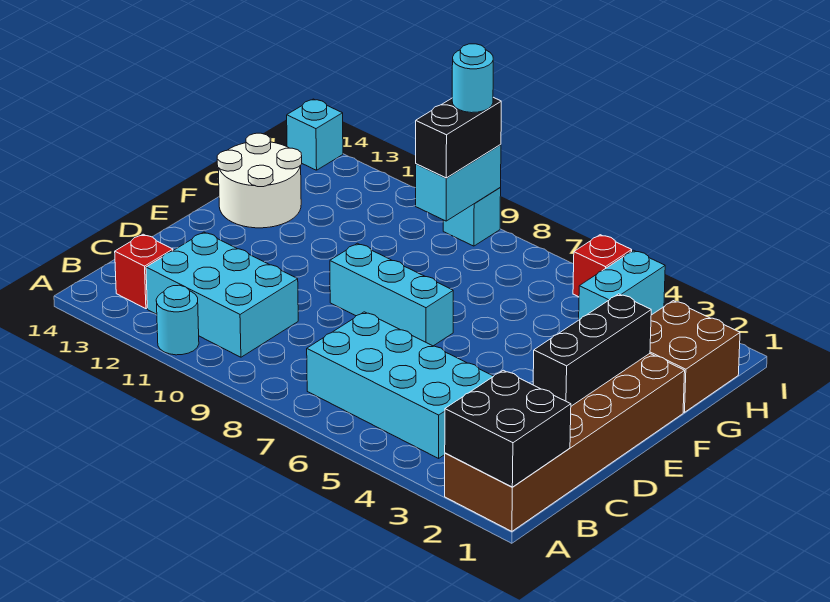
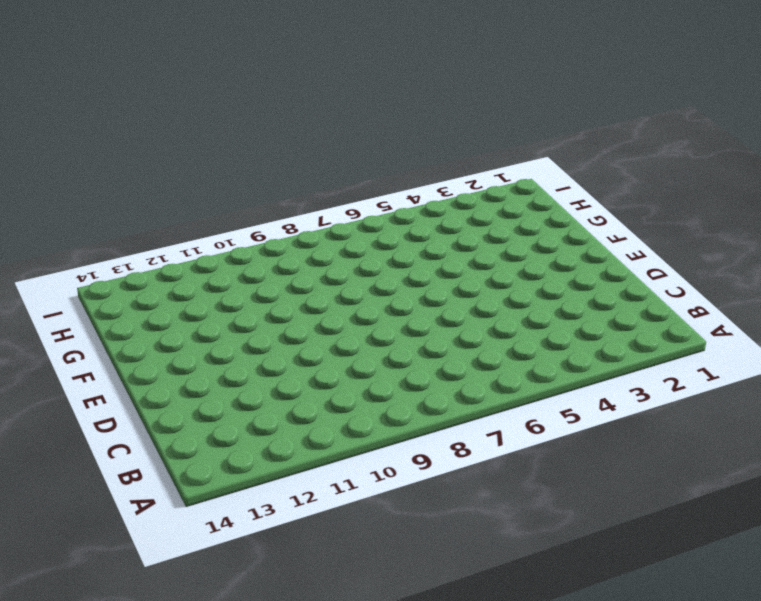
none -> brown 2x6 brick [445,354,685,531]
none -> cyan 1x1 round brick [156,285,199,355]
none -> cyan 2x4 brick [307,312,493,458]

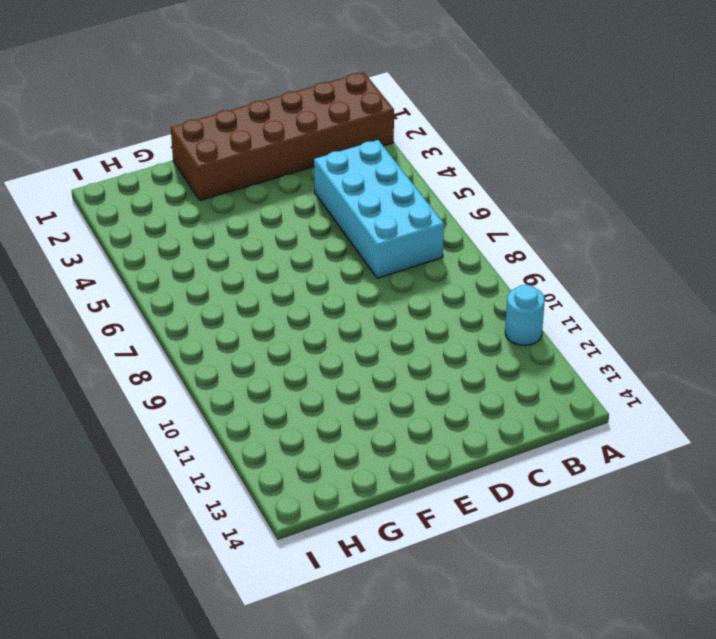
none -> cyan 2x3 brick [146,232,298,357]
none -> red 1x1 brick [115,234,173,309]
none -> cyan 1x3 brick [330,243,453,346]

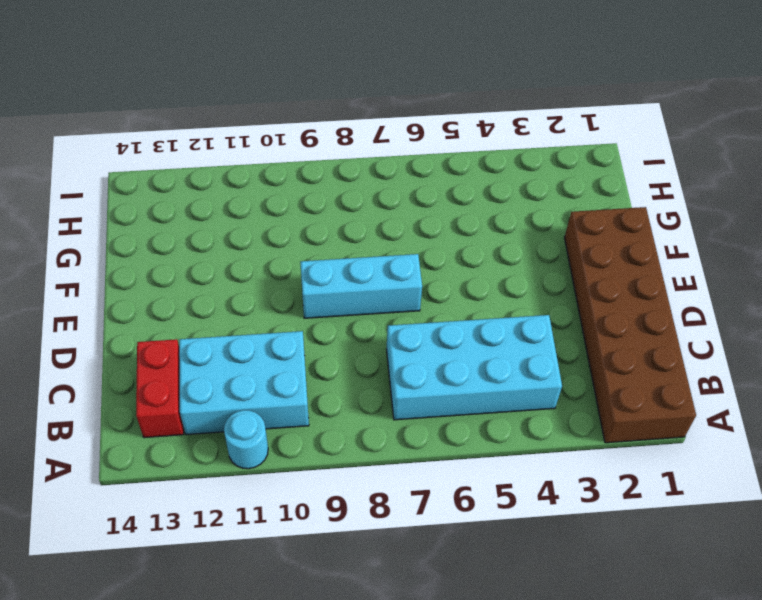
red 1x2 brick [136,339,184,438] -> red 1x1 brick [115,234,173,309]
none -> white 2x2 round brick [217,133,302,228]
none -> brown 2x2 brick [650,301,740,412]
none -> cyan 1x2 brick [579,250,665,320]

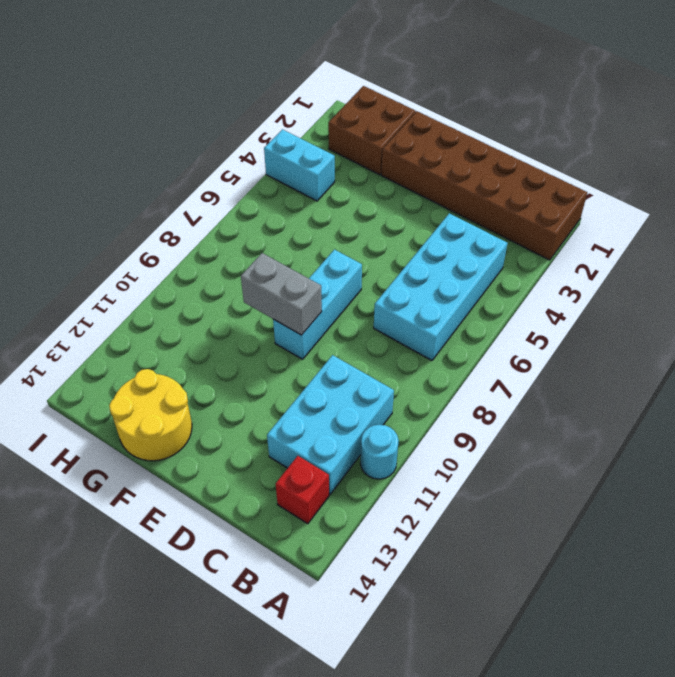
grey 1x2 brick [241,253,322,335] -> none
yellow 2x2 round brick [109,369,192,461] -> white 2x2 round brick [217,133,302,228]
none -> red 1x1 brick [573,235,632,297]
none -> cyan 1x1 brick [443,188,501,246]
none -> cyan 1x1 brick [287,99,343,170]

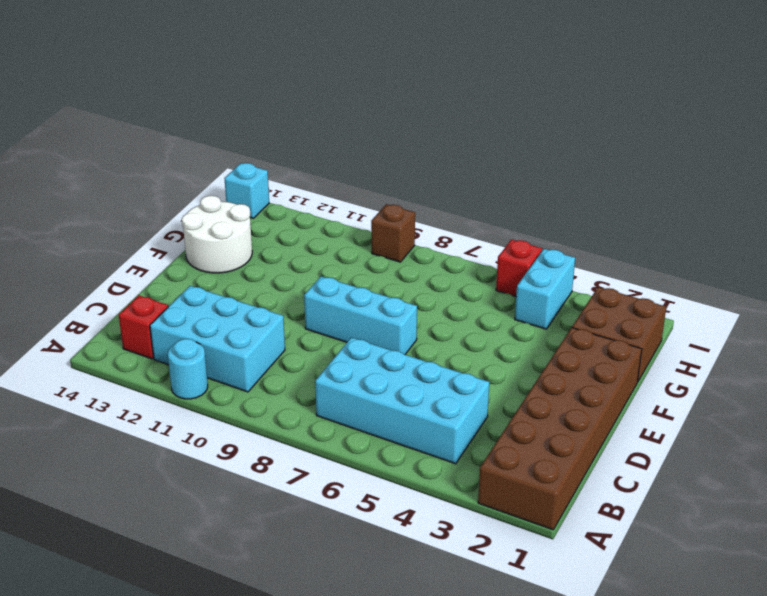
brown 1x1 brick [371,204,415,262] -> cyan 1x1 brick [443,188,501,246]
none -> black 2x2 brick [445,370,571,487]
none -> black 1x3 brick [533,294,651,406]
none -> cyan 1x2 brick [416,144,501,221]

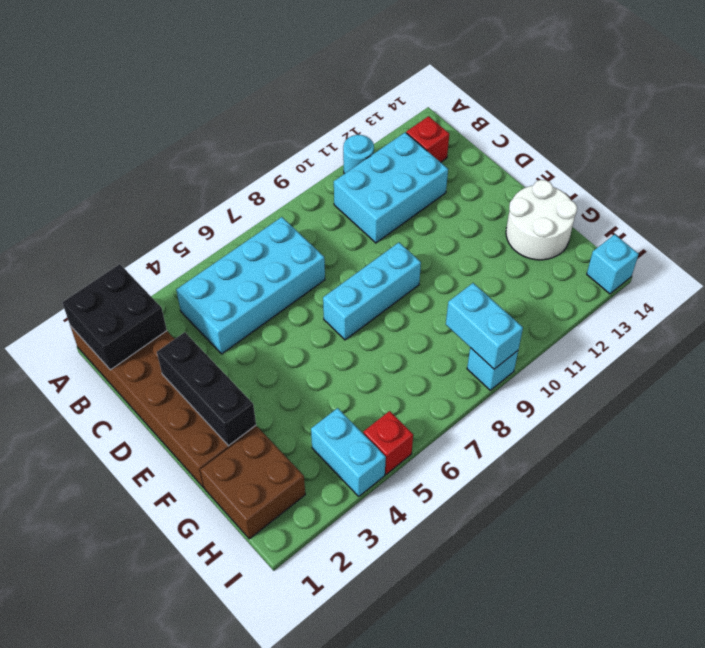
none -> black 1x2 brick [416,97,501,178]
none -> cyan 1x1 round brick [452,44,493,113]

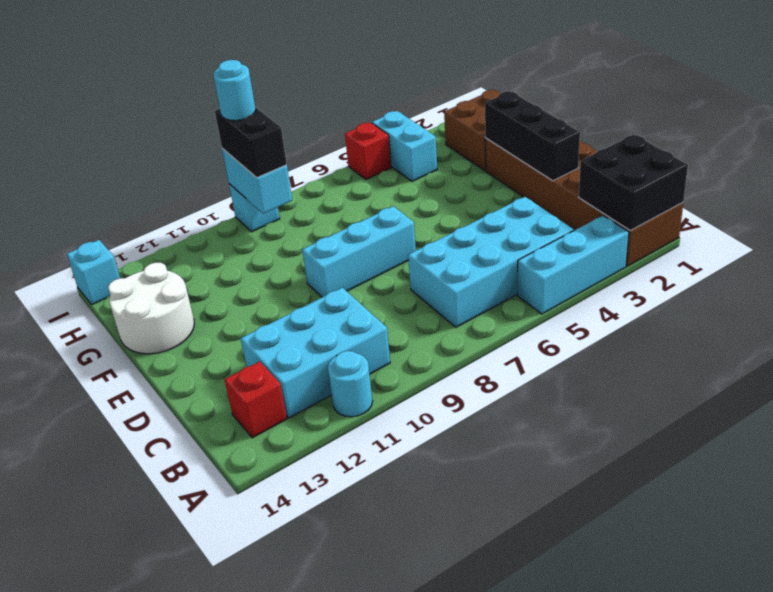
cyan 1x3 brick [517,215,629,314] -> none

